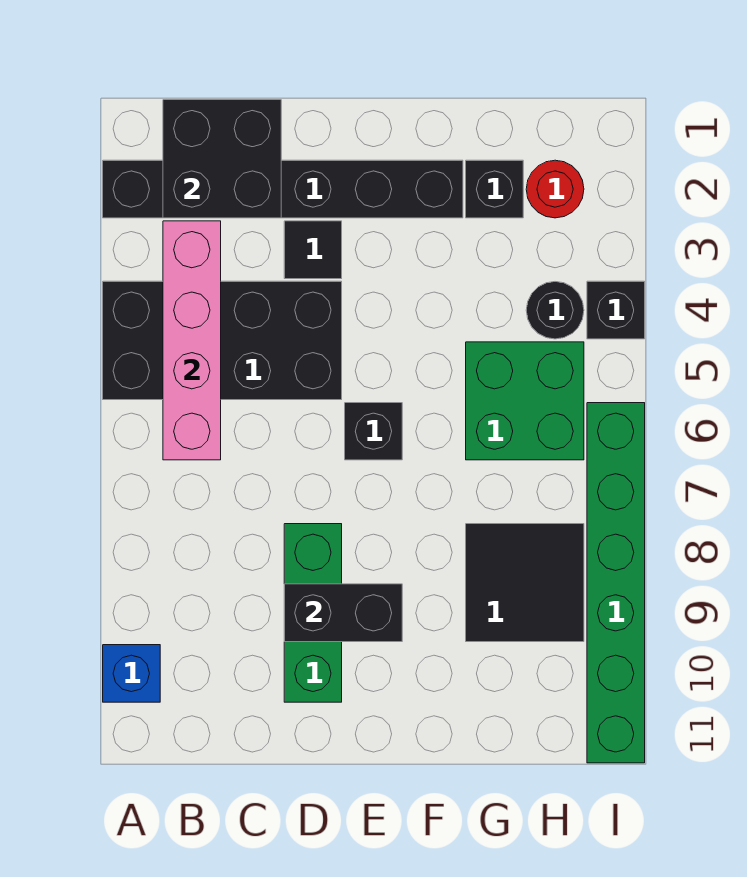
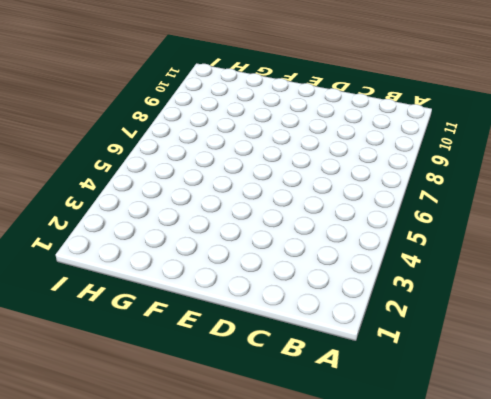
none -> black 1x6 brick [103,160,463,218]
none -> black 2x4 brick [103,281,342,400]
none -> blue 1x1 brick [103,645,160,702]

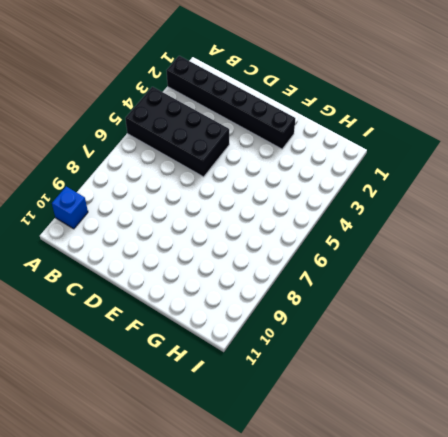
none -> black 1x1 tile [284,221,342,279]
none -> green 1x3 brick [284,524,342,702]
none -> black 1x1 brick [345,403,402,460]

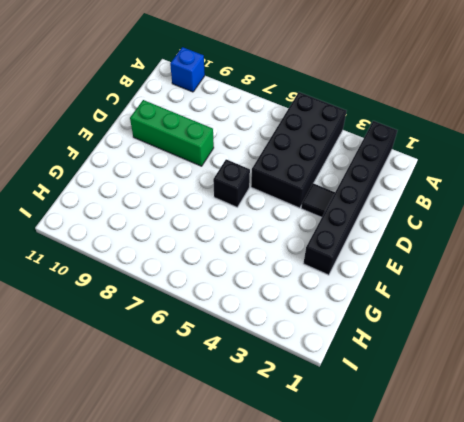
none -> black 1x1 brick [466,160,523,218]
none -> green 2x2 brick [466,342,584,460]
none -> black 2x2 tile [466,524,584,642]

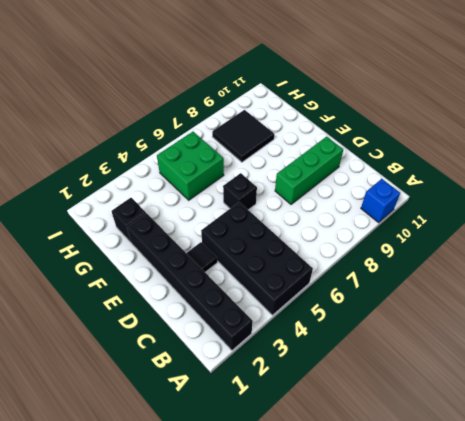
none -> red 1x1 round brick [526,160,584,218]
none -> black 1x1 round brick [526,282,584,339]
none -> black 1x1 brick [587,281,645,339]

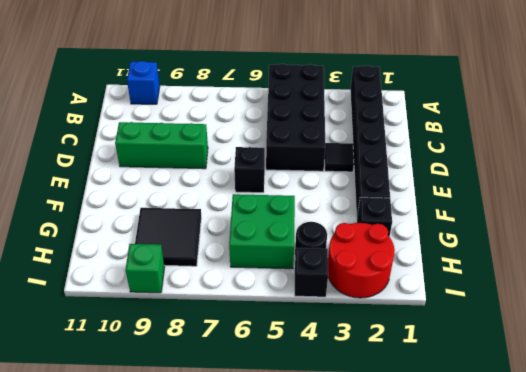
red 2x2 round brick [328,223,395,298] -> red 1x1 round brick [526,160,584,218]
green 1x1 brick [126,244,165,293] -> green 1x6 brick [587,403,645,763]
none -> black 2x2 brick [163,100,281,218]
none -> pink 1x4 brick [163,221,221,460]
none -> black 1x2 brick [284,584,402,642]

